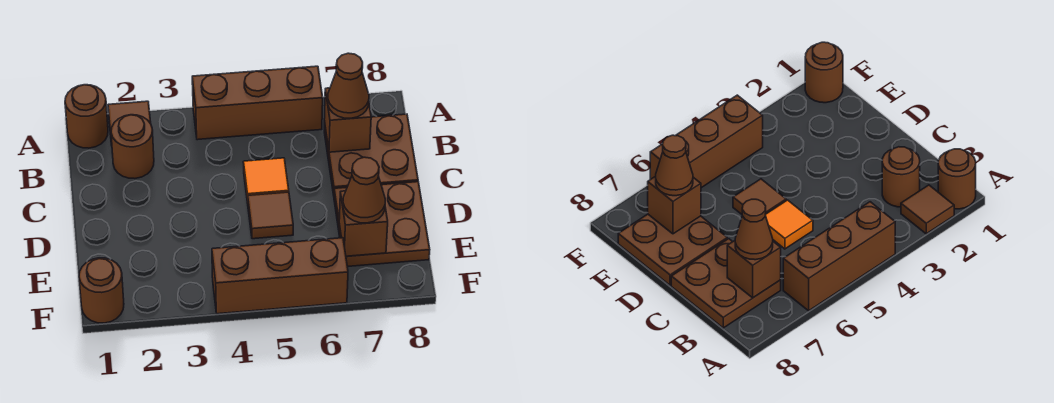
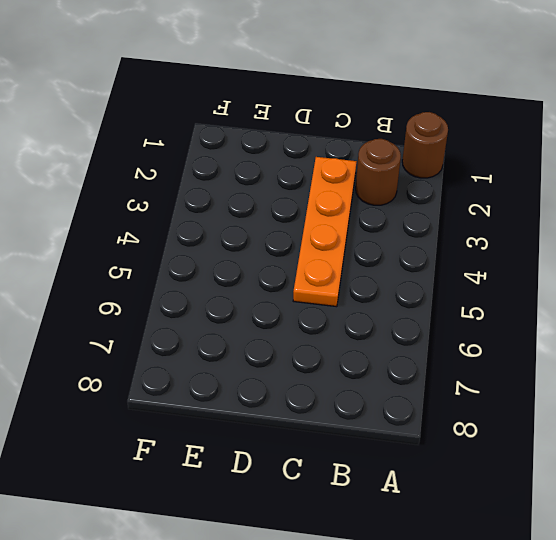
orange 1x4 plate [293,157,357,307] -> orange 1x1 tile [243,158,289,203]
none -> brown 1x1 tile [108,101,151,145]
none -> brown 1x3 brick [192,66,323,140]
none -> brown 2x2 plate [324,114,418,195]

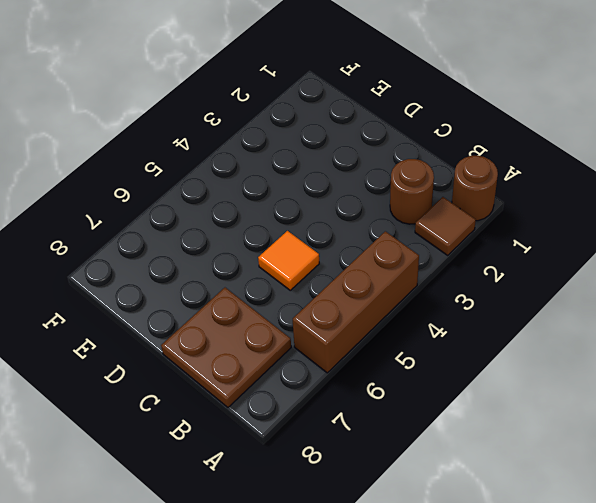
none -> brown 1x1 tile [248,192,293,239]
none -> brown 2x2 plate [334,182,430,267]
none -> brown 1x1 round brick [79,258,124,323]

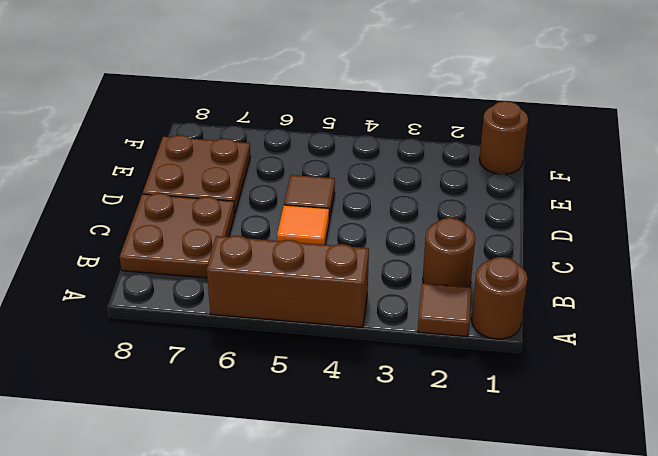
none -> brown 1x3 brick [212,238,348,314]
none -> brown 1x1 brick [324,88,371,152]
none -> brown 1x1 brick [339,191,388,256]

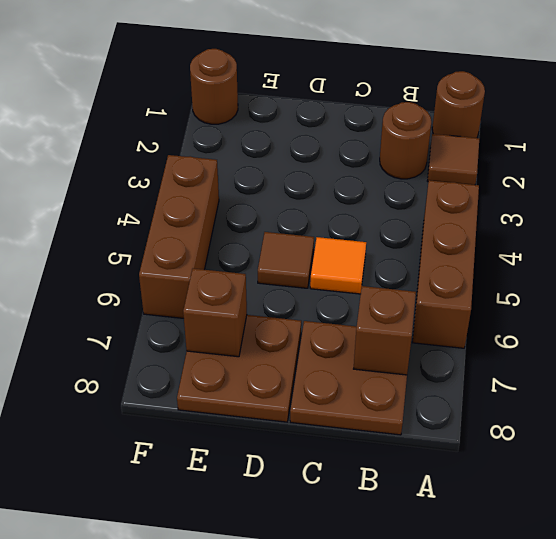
none -> brown 1x1 cone [328,53,369,118]
none -> brown 1x1 cone [343,157,385,223]

